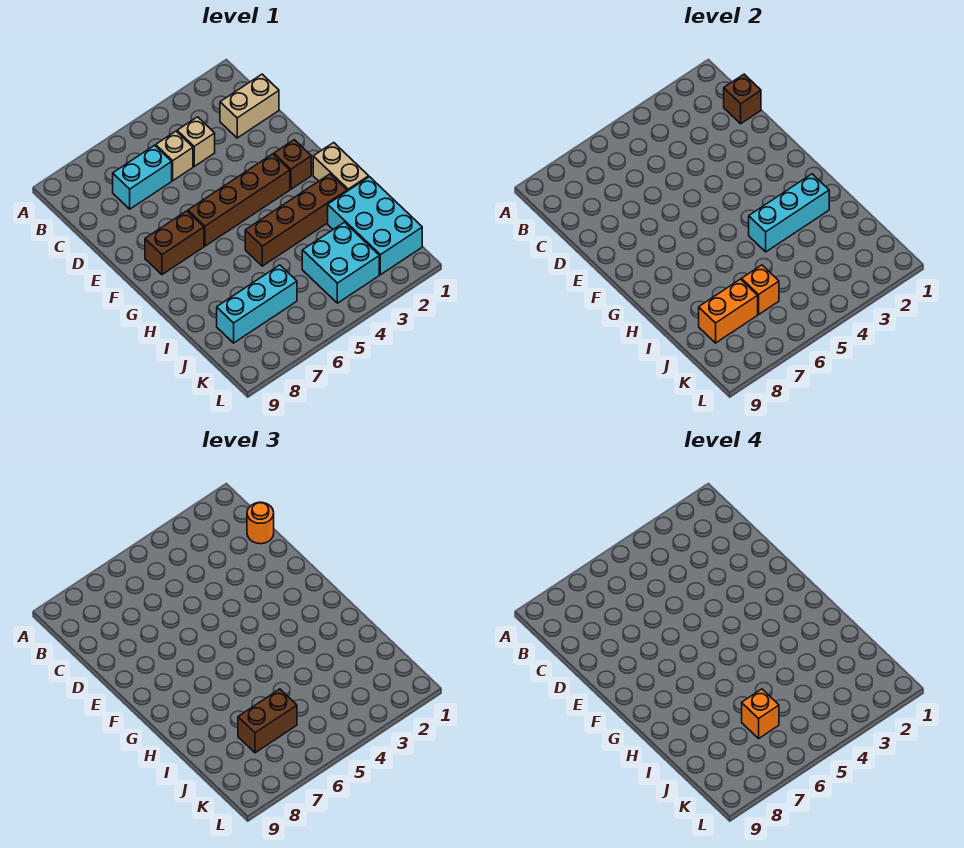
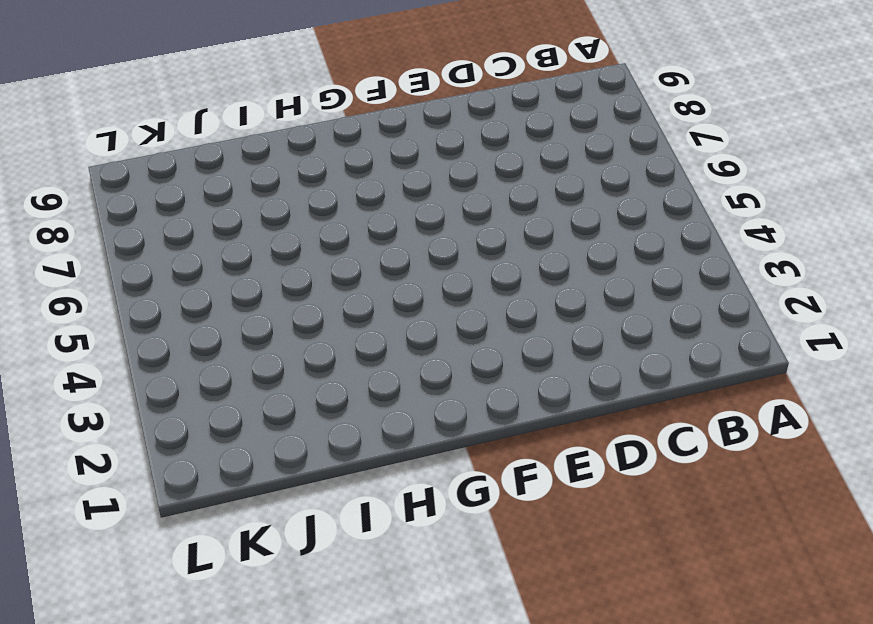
none -> tan 1x2 brick [220,74,279,138]
none -> tan 1x1 brick [177,117,215,166]
none -> tan 1x1 brick [156,131,193,181]

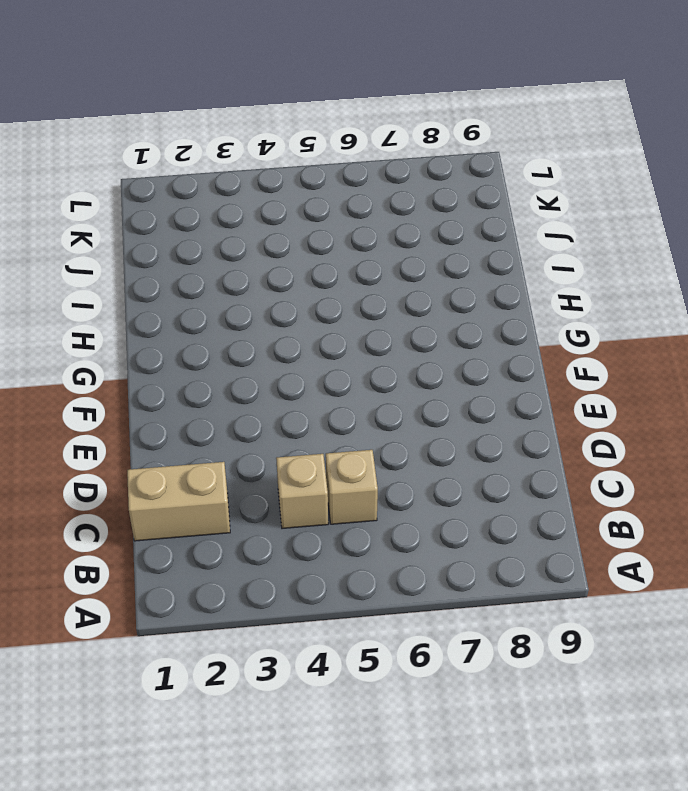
none -> cyan 1x2 brick [113,145,172,209]
none -> brown 1x1 brick [274,140,311,189]
none -> brown 1x4 brick [188,154,290,246]

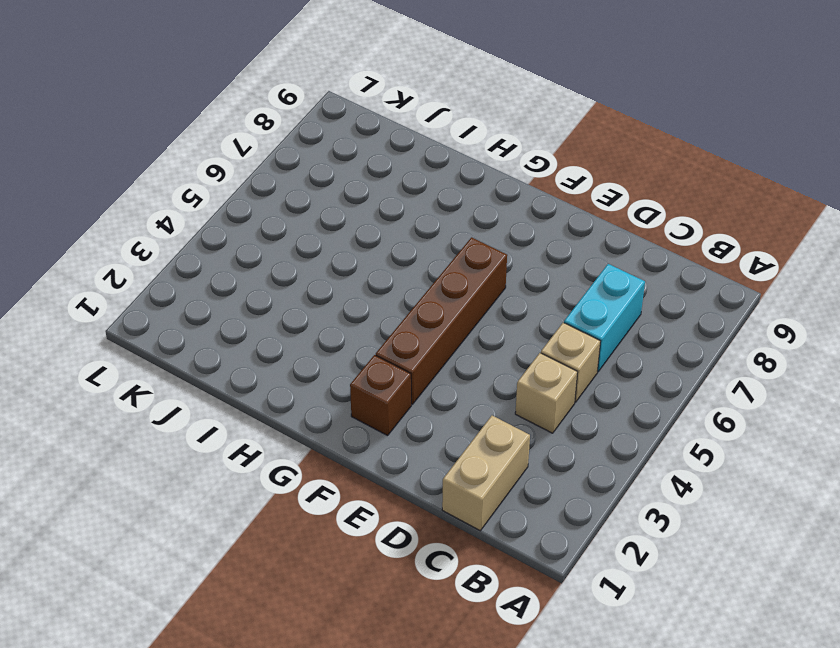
none -> brown 1x2 brick [145,211,204,275]
none -> tan 1x2 brick [313,143,369,191]
none -> brown 1x4 brick [245,174,347,266]

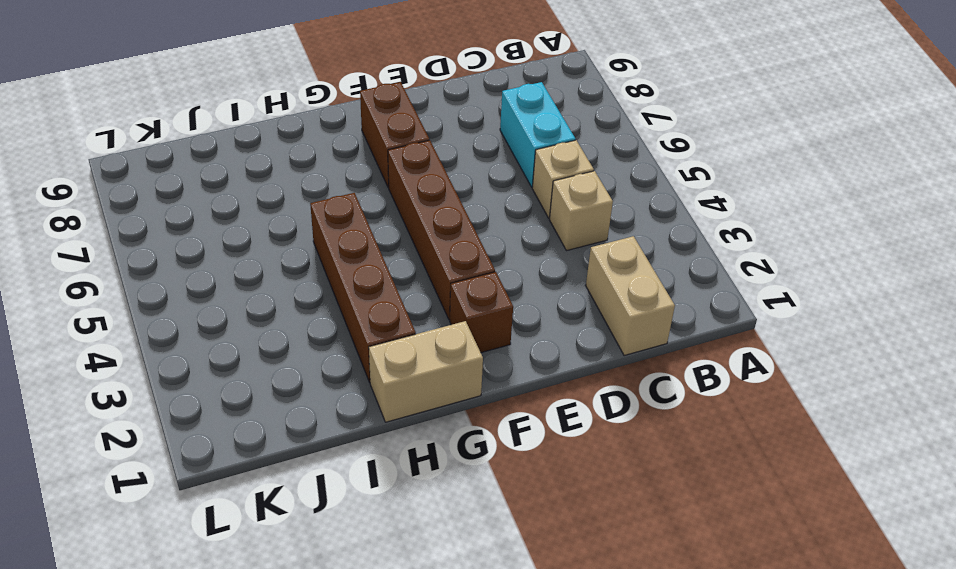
none -> cyan 2x3 brick [328,177,422,275]
none -> cyan 2x2 brick [302,222,379,303]
none -> cyan 1x3 brick [217,265,297,343]

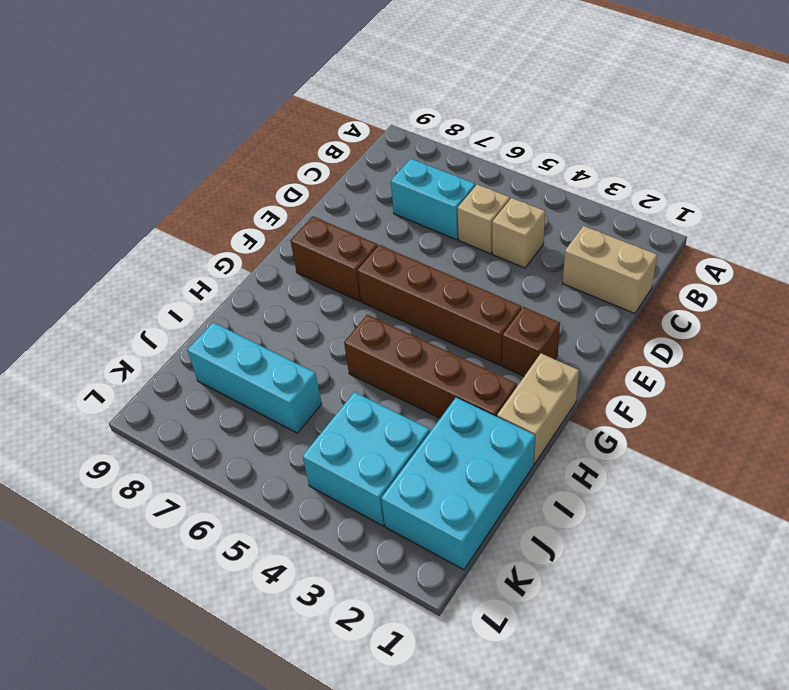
none -> brown 1x1 brick [724,74,761,124]
none -> cyan 1x3 brick [749,174,829,252]
none -> orange 1x1 brick [742,265,779,314]

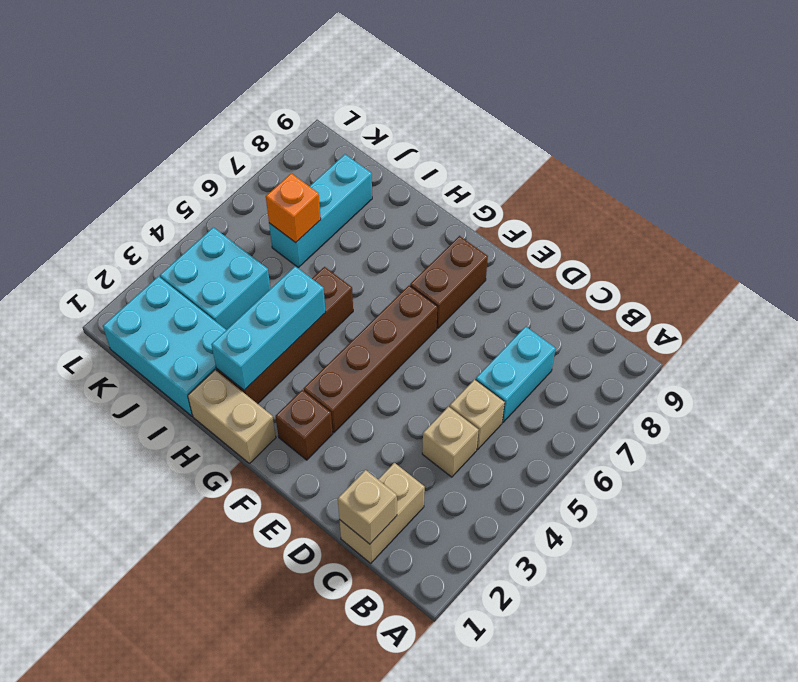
tan 1x1 brick [338,470,397,544] -> brown 1x1 brick [724,74,761,124]
none -> orange 1x2 brick [699,279,758,343]
none -> orange 1x1 round brick [247,502,274,544]
none -> brown 1x2 brick [238,689,297,753]

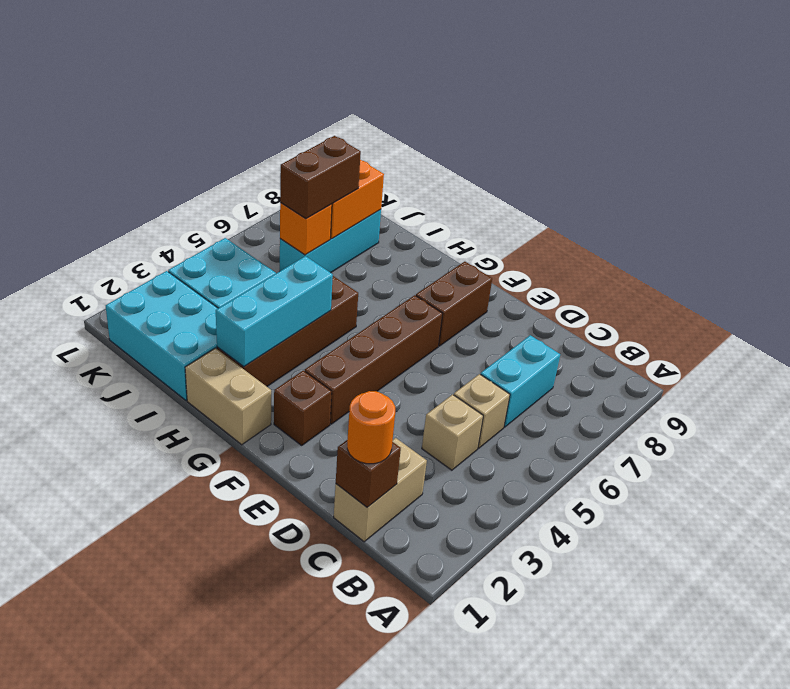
none -> orange 1x1 brick [742,689,779,738]

